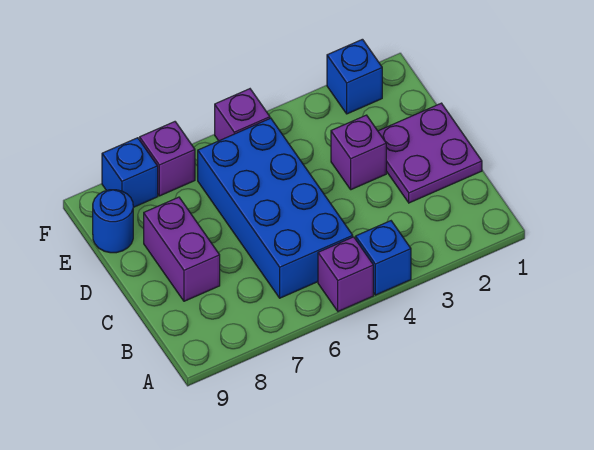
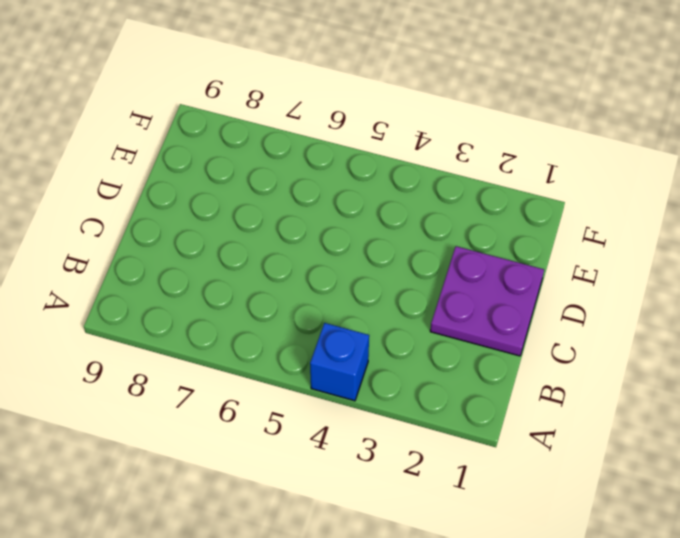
none -> purple 1x1 brick [318,237,373,311]
none -> blue 2x4 brick [198,118,353,298]

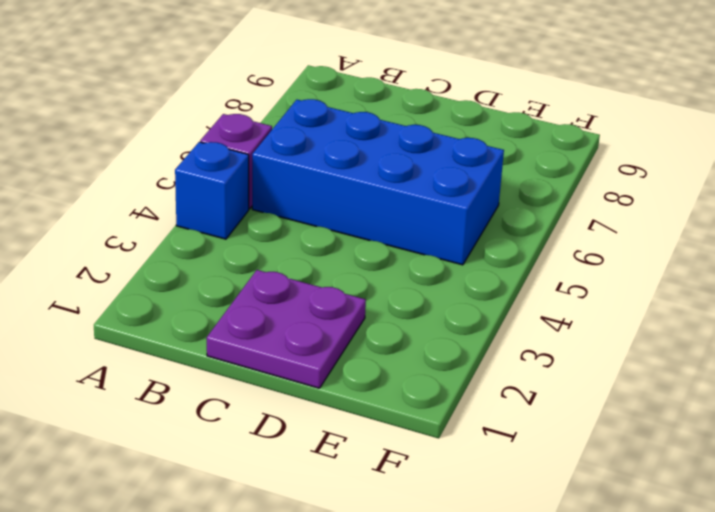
none -> purple 1x2 brick [144,197,220,301]
none -> purple 1x1 brick [331,115,386,190]

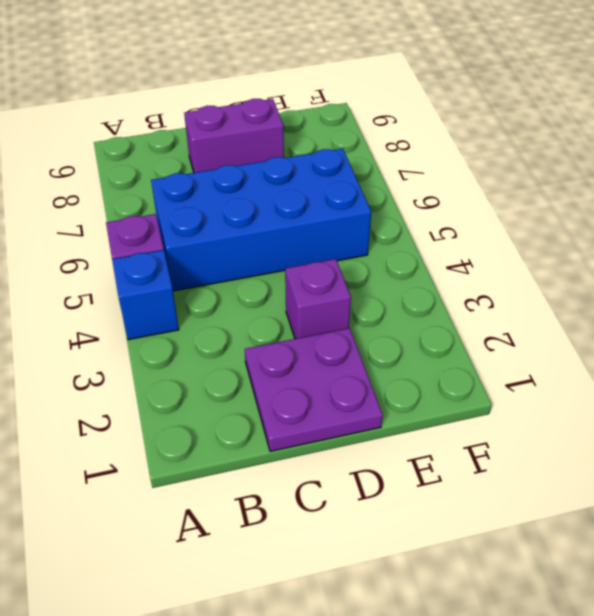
none -> blue 1x1 round brick [93,190,133,253]
none -> blue 1x1 brick [327,39,382,114]

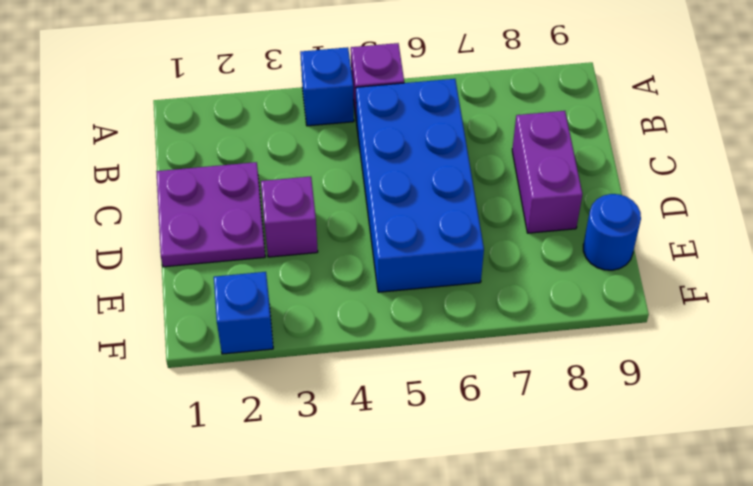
none -> purple 1x1 brick [215,89,270,141]
none -> purple 1x1 brick [140,122,195,196]

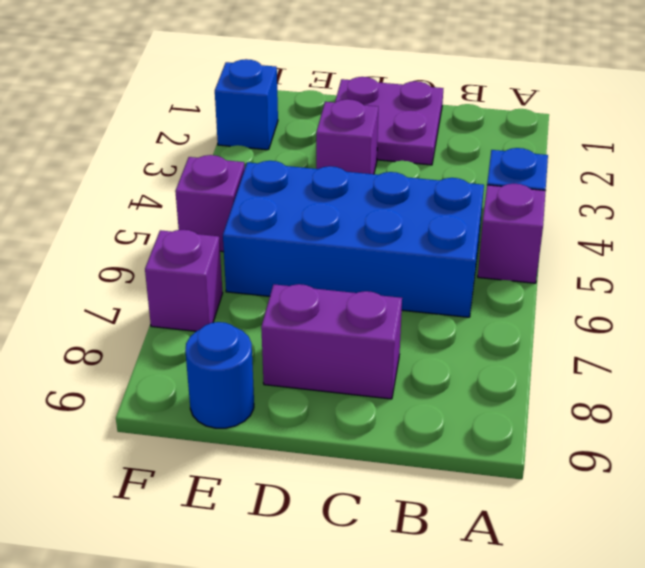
none -> blue 1x1 brick [102,138,158,207]

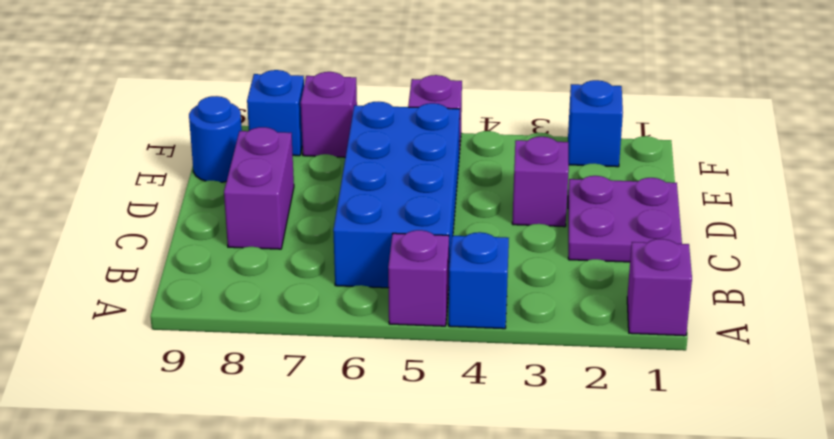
purple 1x1 brick [627,239,692,336] -> none

